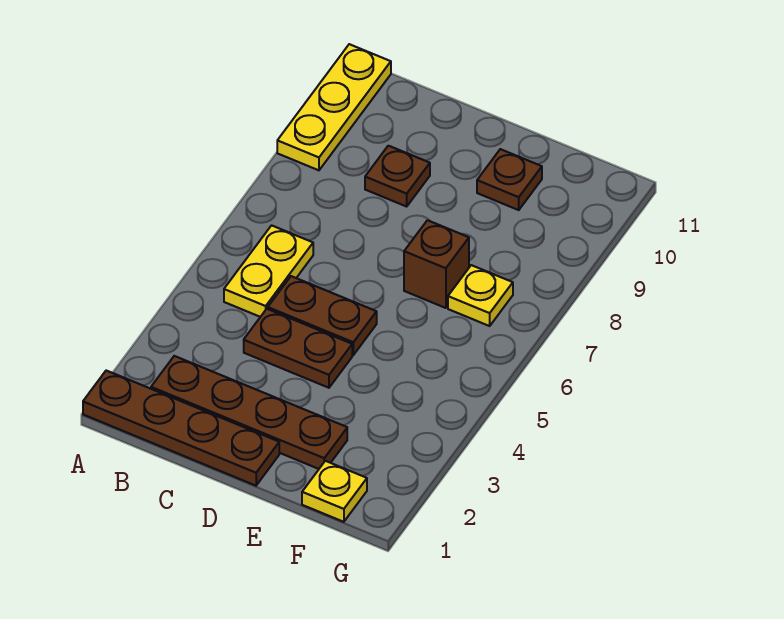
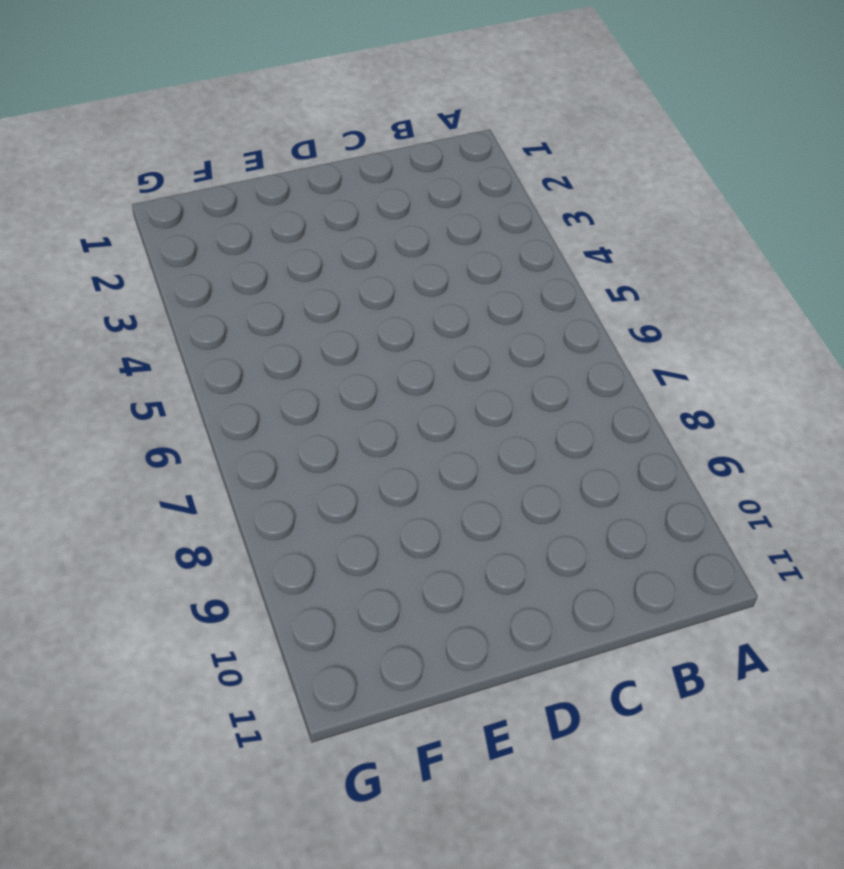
none -> brown 1x4 plate [83,371,279,486]
none -> yellow 1x3 plate [277,44,391,170]

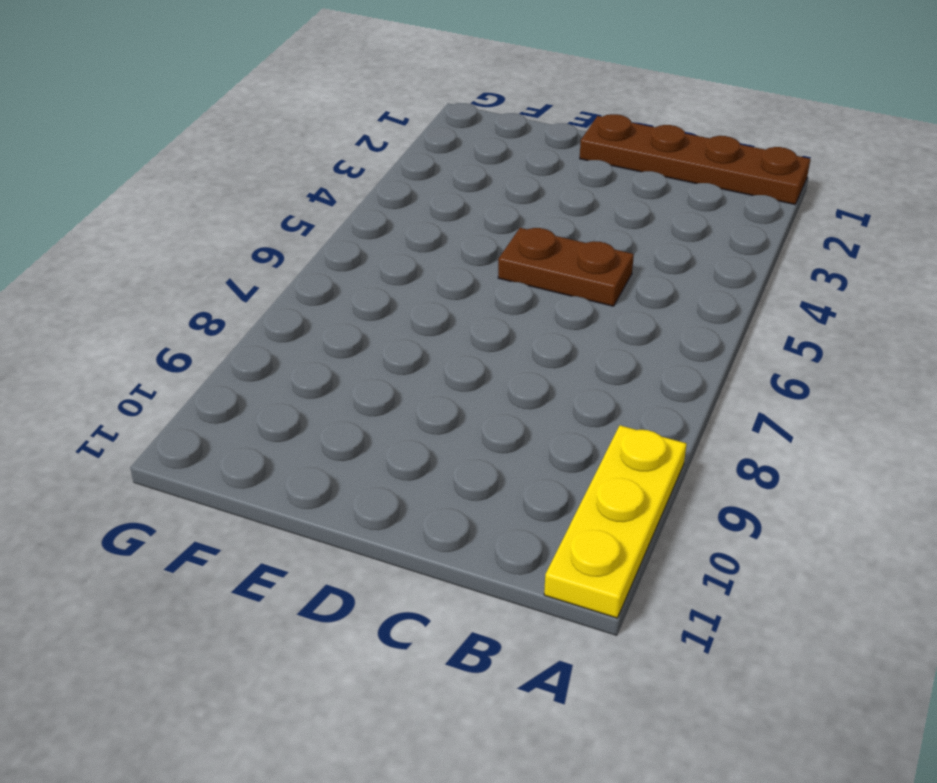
none -> brown 1x4 plate [151,356,347,469]
none -> yellow 1x2 plate [224,225,313,317]

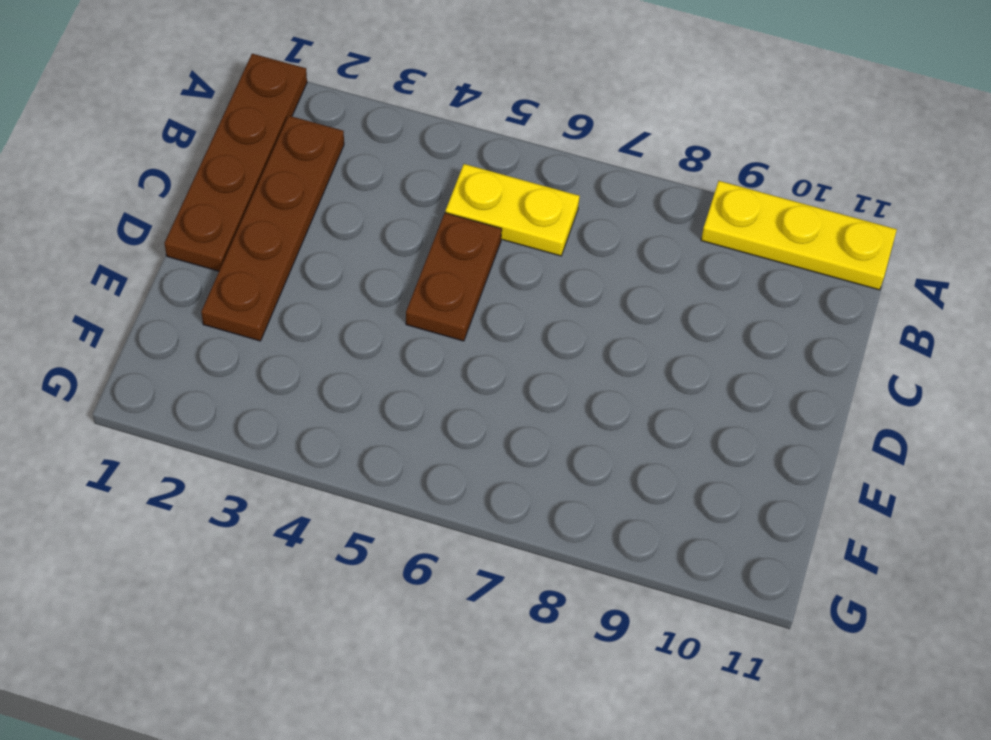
none -> brown 1x2 plate [244,309,352,388]
none -> brown 1x1 plate [365,146,430,207]

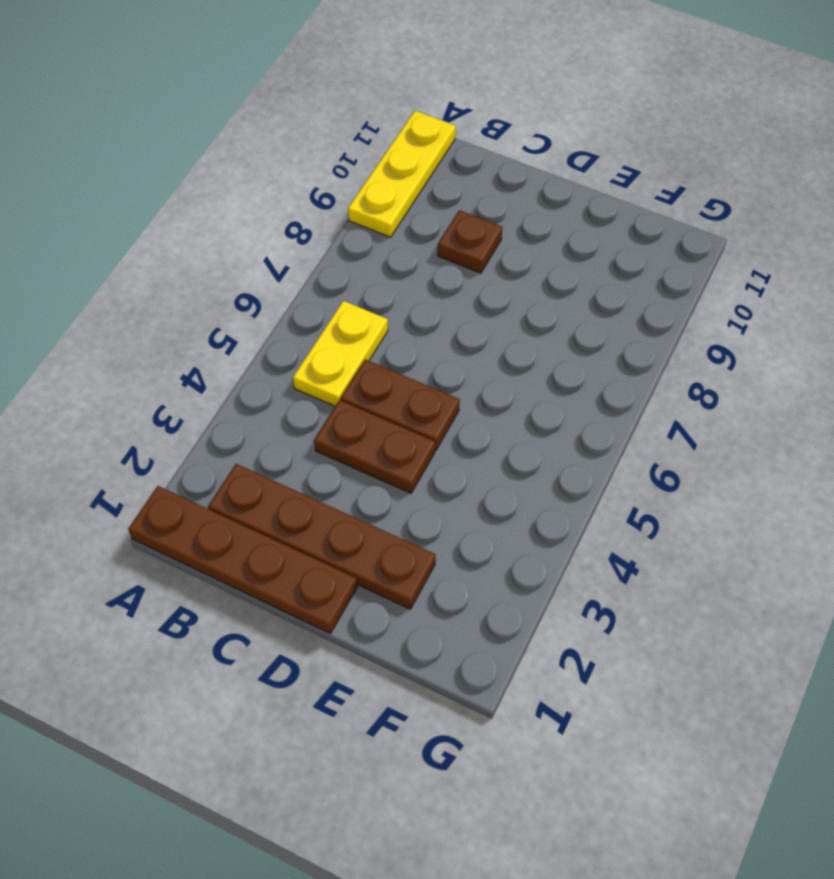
none -> brown 1x1 brick [404,220,469,308]
none -> brown 1x1 plate [477,149,542,210]

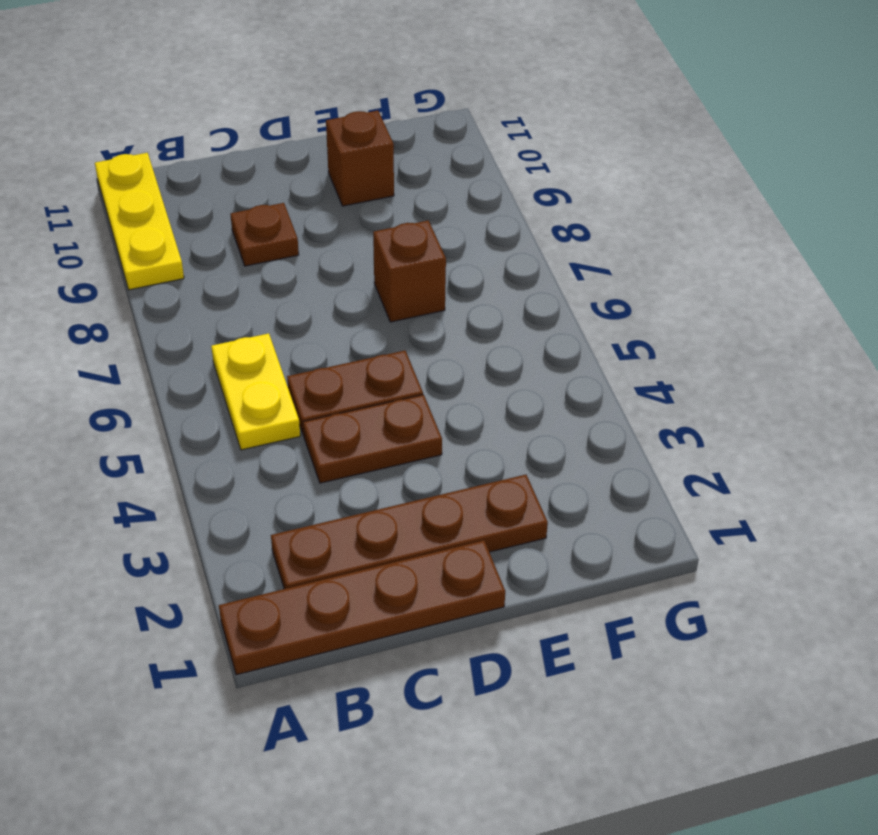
brown 1x1 brick [326,110,394,206] -> brown 1x1 plate [477,149,542,210]
none -> yellow 1x1 plate [302,461,367,522]
none -> yellow 1x1 plate [448,265,513,326]

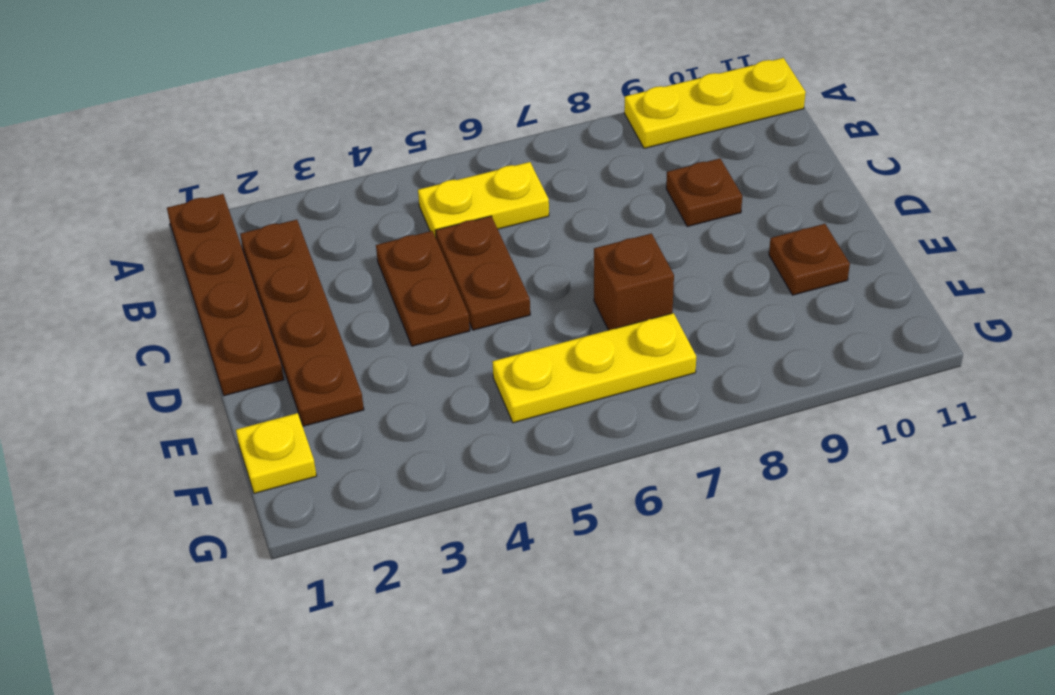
yellow 1x3 plate [492,313,696,423] -> yellow 1x1 plate [448,265,513,326]

